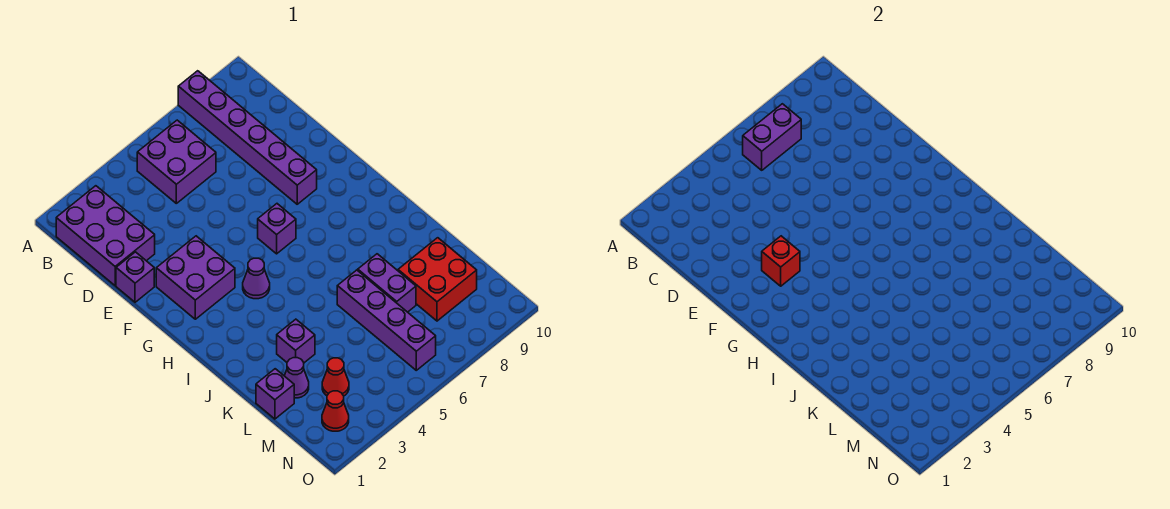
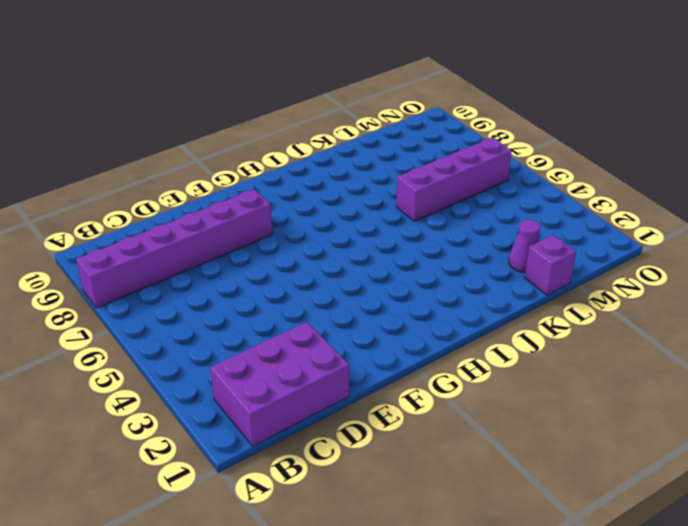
none -> purple 2x2 brick [137,120,216,203]
none -> purple 1x1 brick [116,252,154,302]
none -> purple 2x2 brick [156,236,235,319]

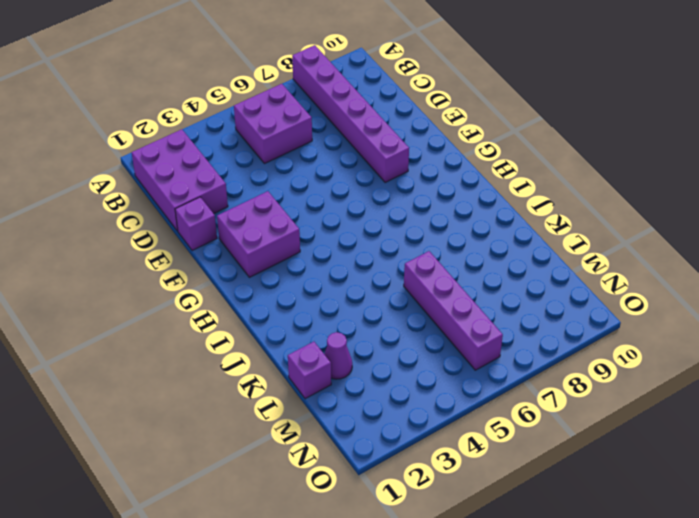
none -> purple 1x1 brick [258,204,296,254]
none -> purple 1x1 cone [243,258,270,299]
none -> purple 1x1 brick [277,319,315,363]

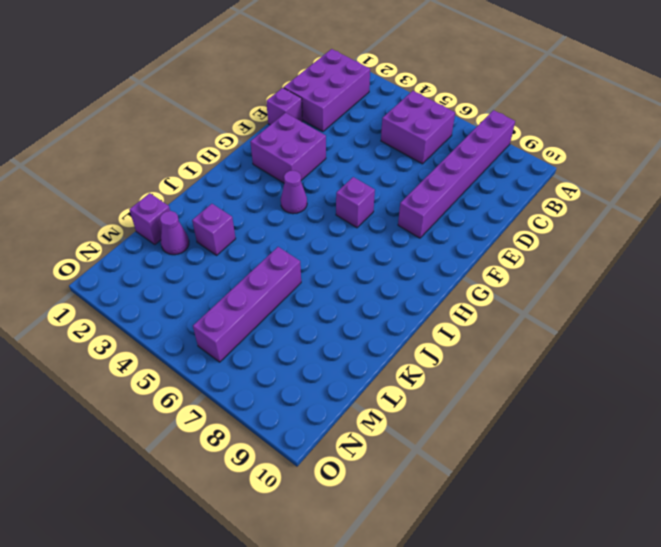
none -> purple 1x2 brick [358,254,416,312]
none -> red 2x2 brick [398,238,477,321]
none -> red 1x1 cone [322,358,349,396]

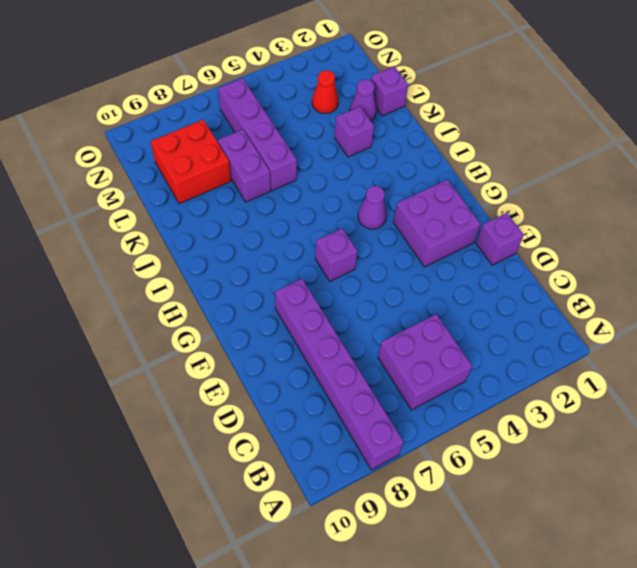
none -> purple 2x3 brick [56,186,155,286]
none -> red 1x1 cone [322,391,349,431]
none -> purple 1x2 brick [743,104,801,170]

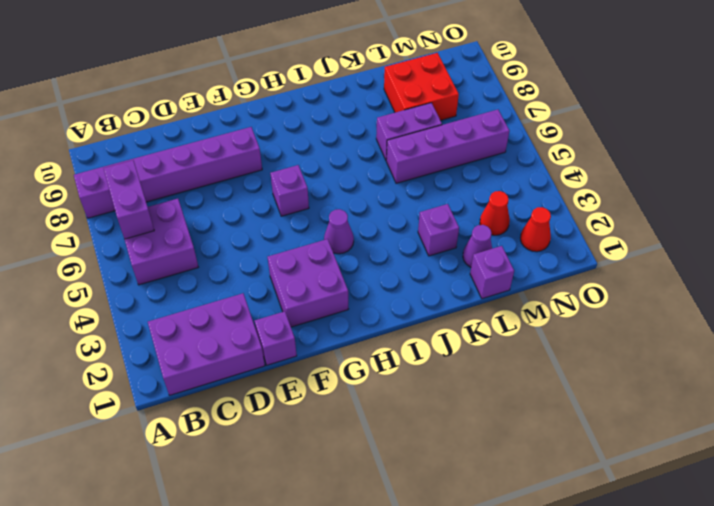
none -> red 1x1 brick [762,236,800,286]

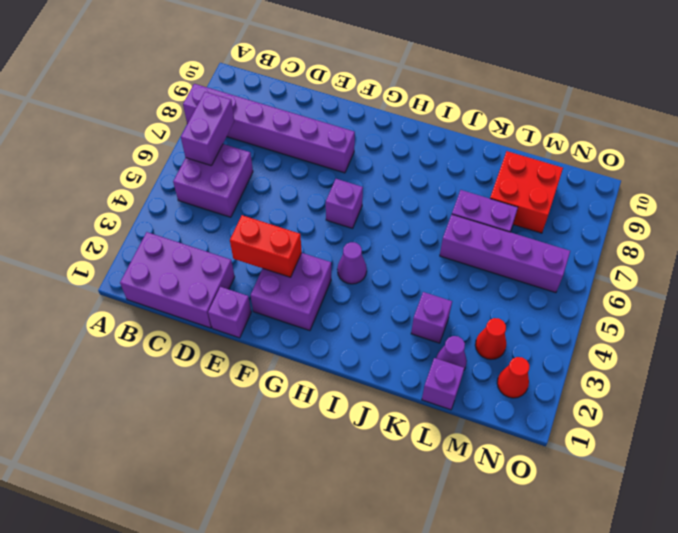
red 1x2 brick [230,215,302,277] -> red 1x1 brick [762,236,800,286]

